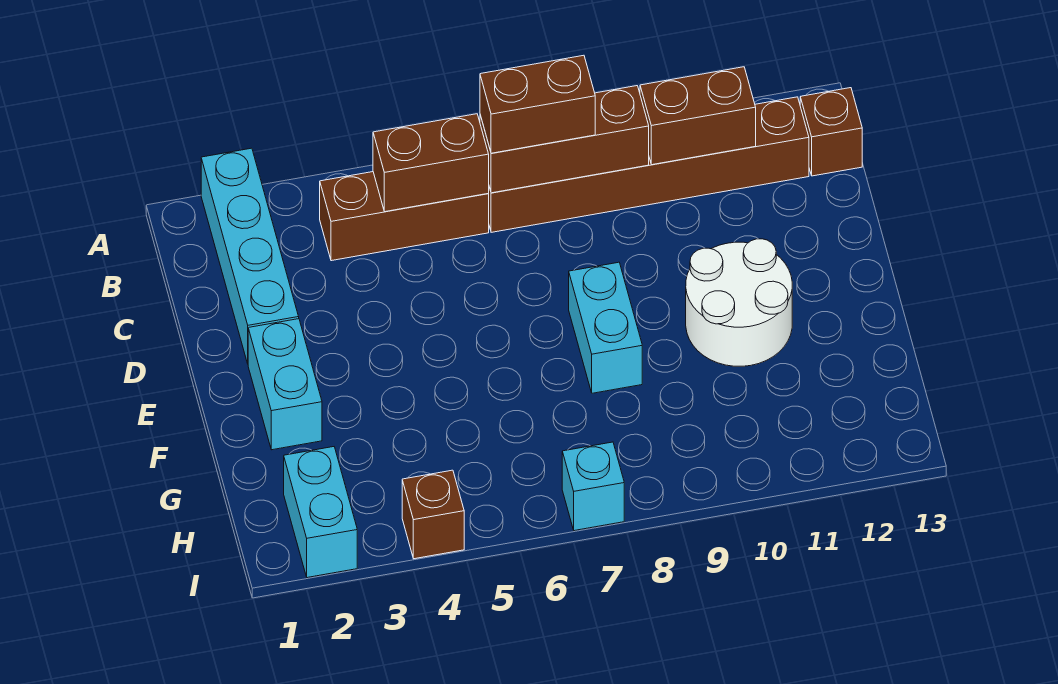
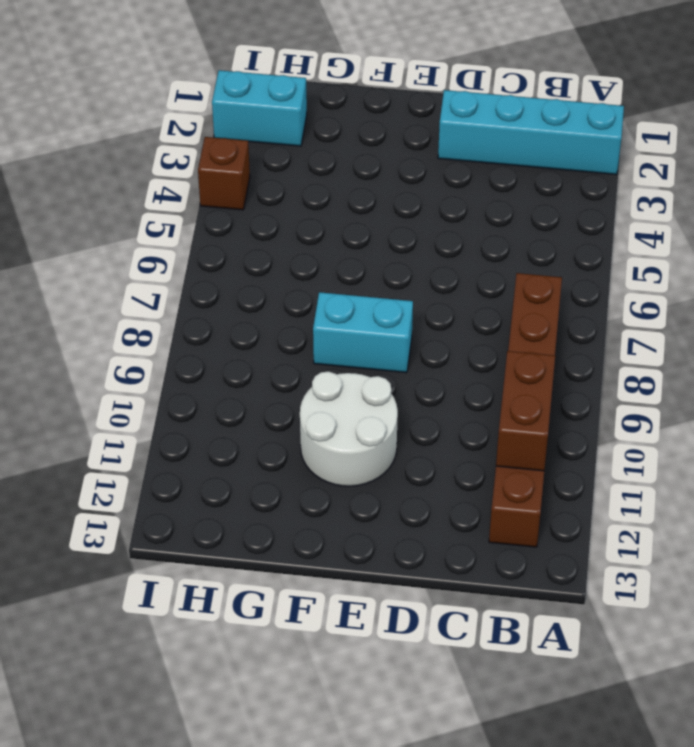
none -> brown 1x3 brick [320,172,489,261]
none -> brown 1x1 brick [800,88,862,176]
none -> cyan 1x2 brick [248,319,322,450]

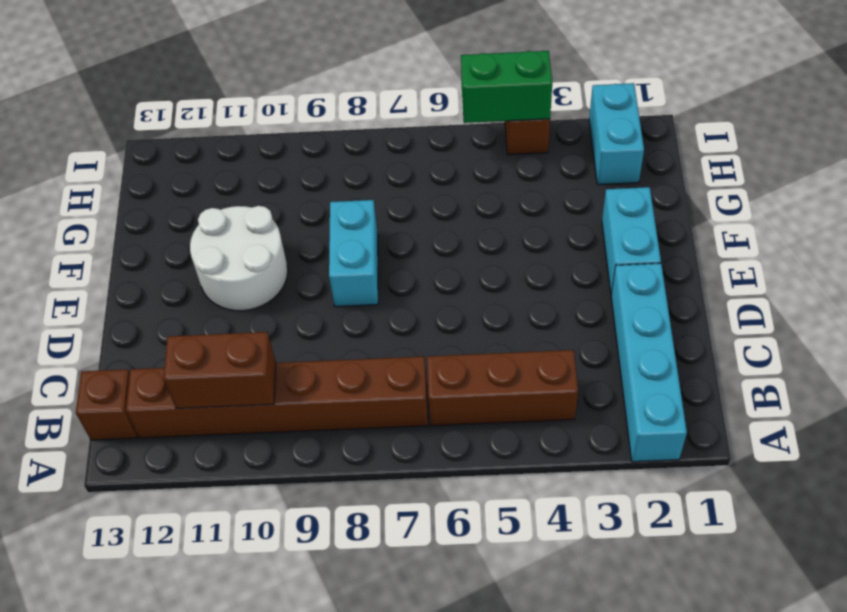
green 1x2 brick [461,51,552,123] -> none
none -> cyan 1x1 brick [562,442,624,531]
none -> brown 1x2 brick [373,114,489,212]
none -> brown 1x3 brick [480,86,649,193]

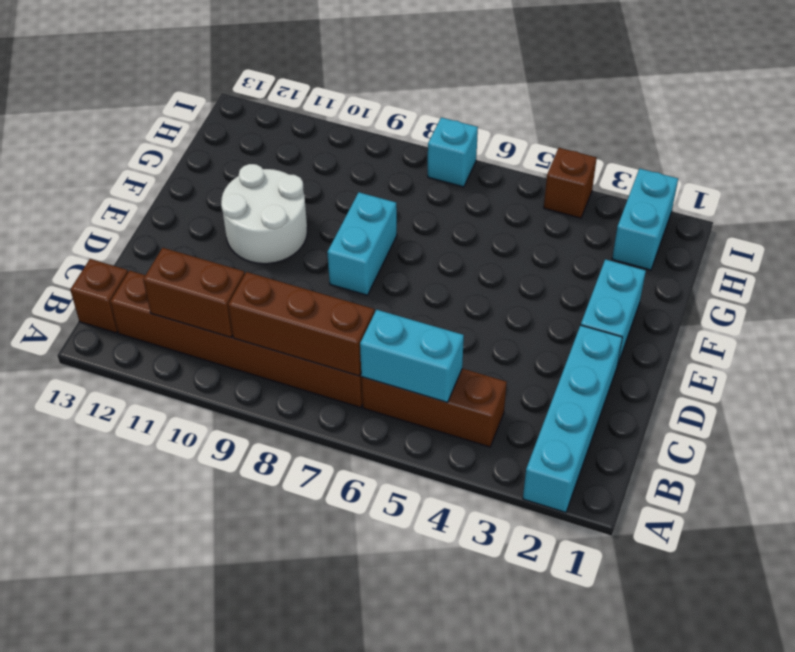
cyan 1x2 brick [360,310,464,402] -> brown 1x2 brick [373,114,489,212]
none -> brown 1x2 brick [480,55,595,153]

